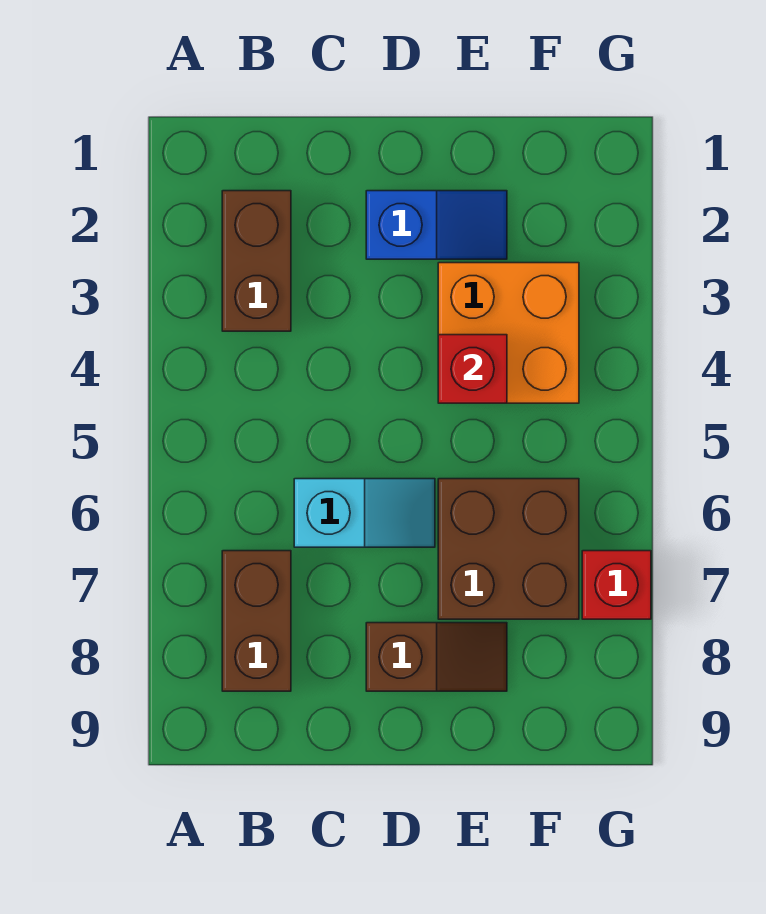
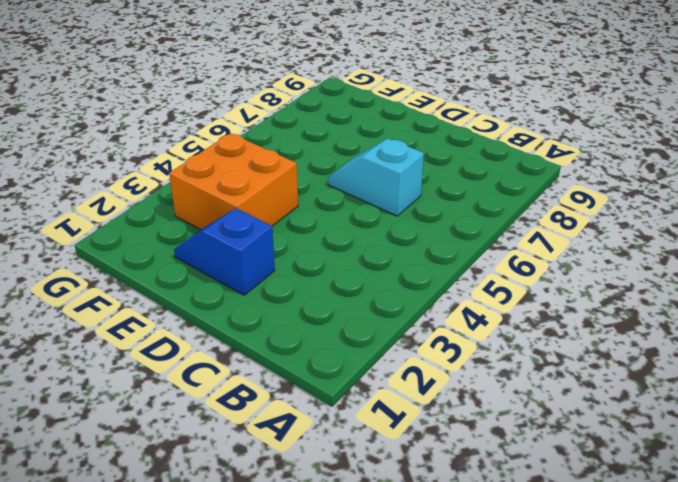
none -> brown 1x2 brick [222,191,291,331]
none -> brown 1x2 brick [222,551,291,691]

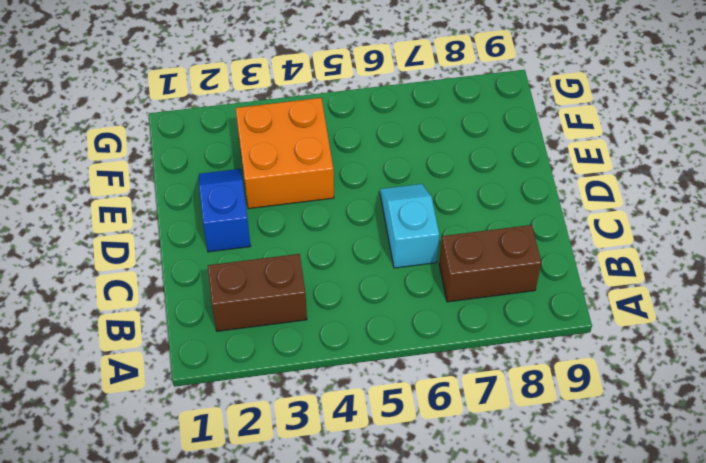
none -> brown 1x2 slope [366,623,507,691]
none -> brown 2x2 brick [438,479,579,619]

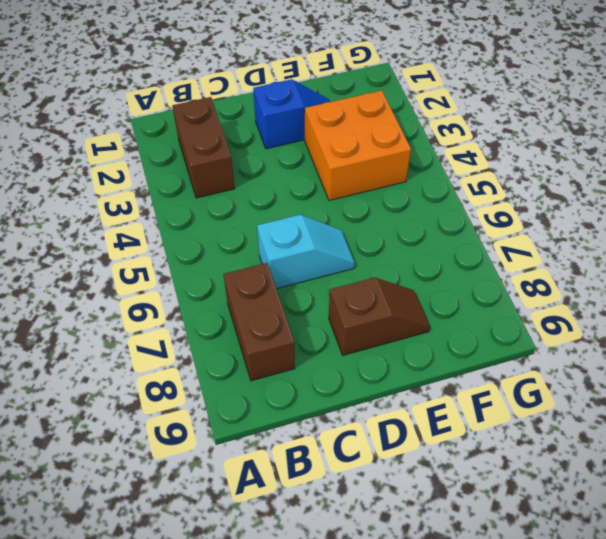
none -> brown 2x2 brick [438,479,579,619]
none -> red 1x1 brick [582,551,651,619]

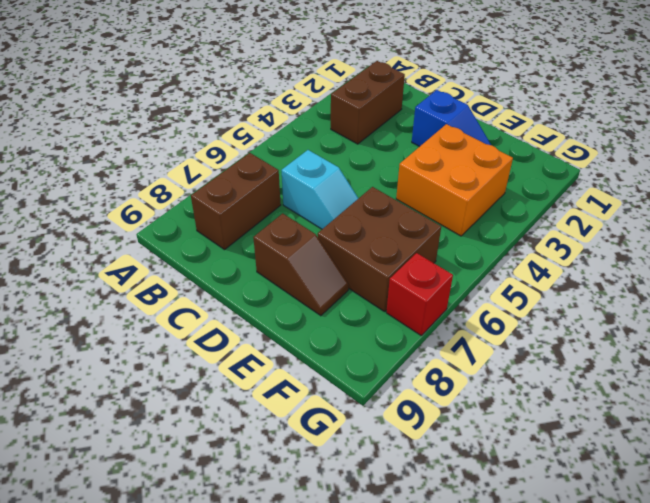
none -> red 1x1 brick [438,335,507,403]

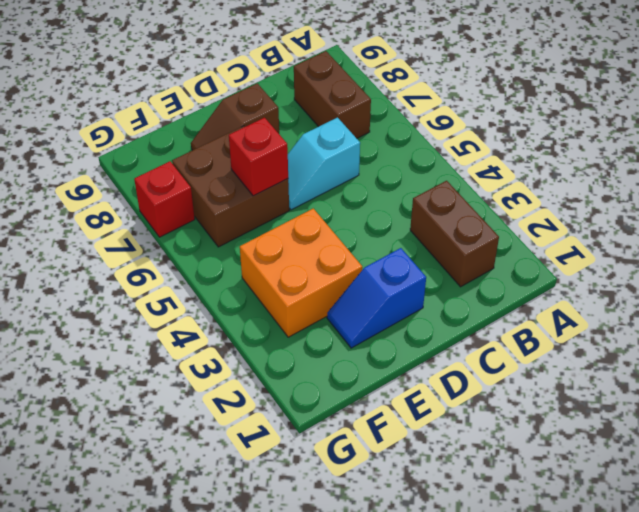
red 1x1 brick [229,118,288,196] -> red 1x1 brick moved to [438,335,507,403]

